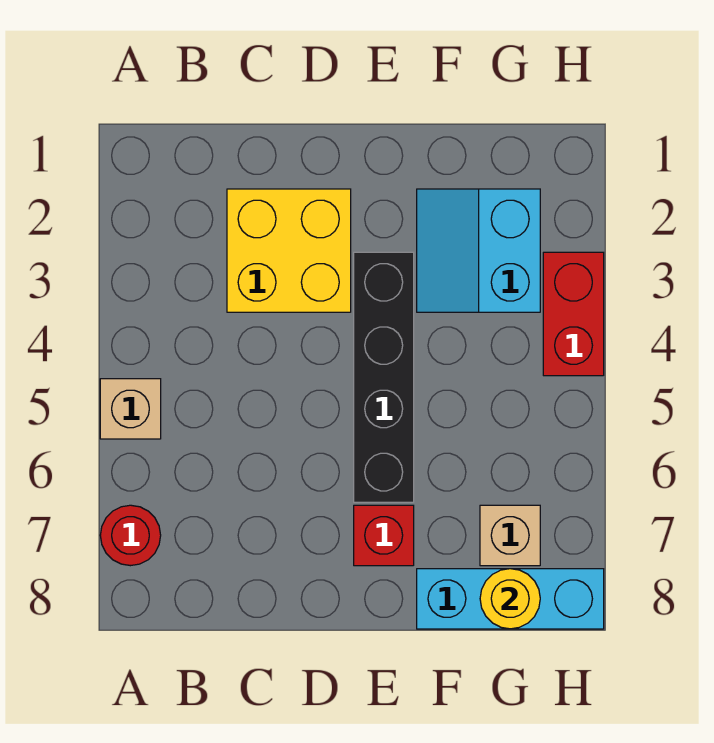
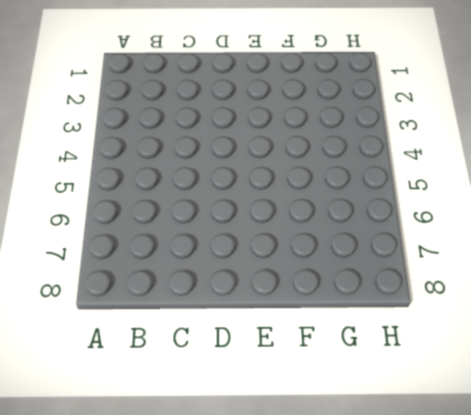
none -> tan 1x1 brick [100,379,161,439]
none -> red 1x1 round brick [100,505,161,566]

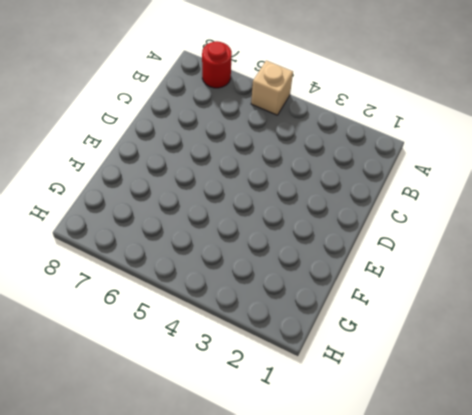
none -> yellow 2x2 brick [227,189,351,312]
none -> black 1x4 brick [354,252,414,502]

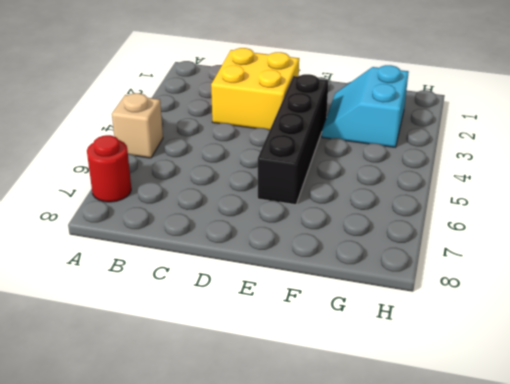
none -> red 1x1 brick [354,505,414,566]
none -> cyan 1x3 brick [417,569,604,629]

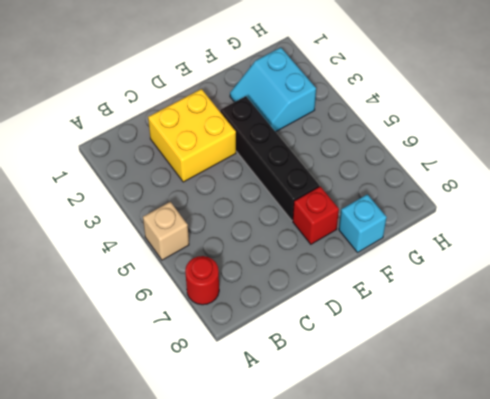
cyan 1x1 brick [339,194,387,252] -> cyan 1x3 brick [417,569,604,629]
none -> tan 1x1 brick [480,505,540,566]
none -> red 1x2 brick [543,252,604,376]

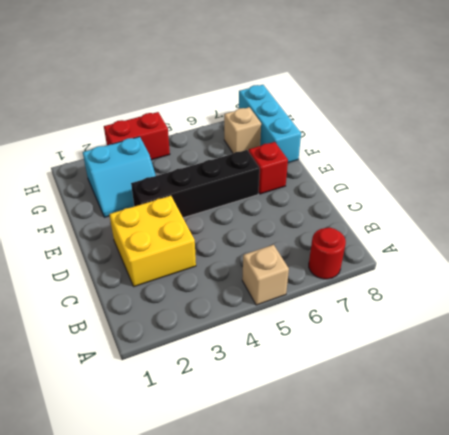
none -> yellow 1x1 round brick [480,569,540,629]

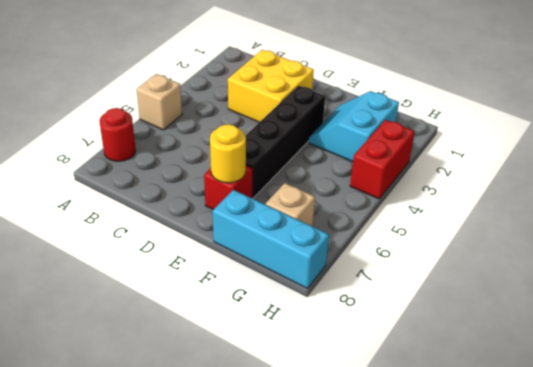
yellow 1x1 round brick [210,124,246,183] -> yellow 1x1 round brick moved to [480,569,540,629]

